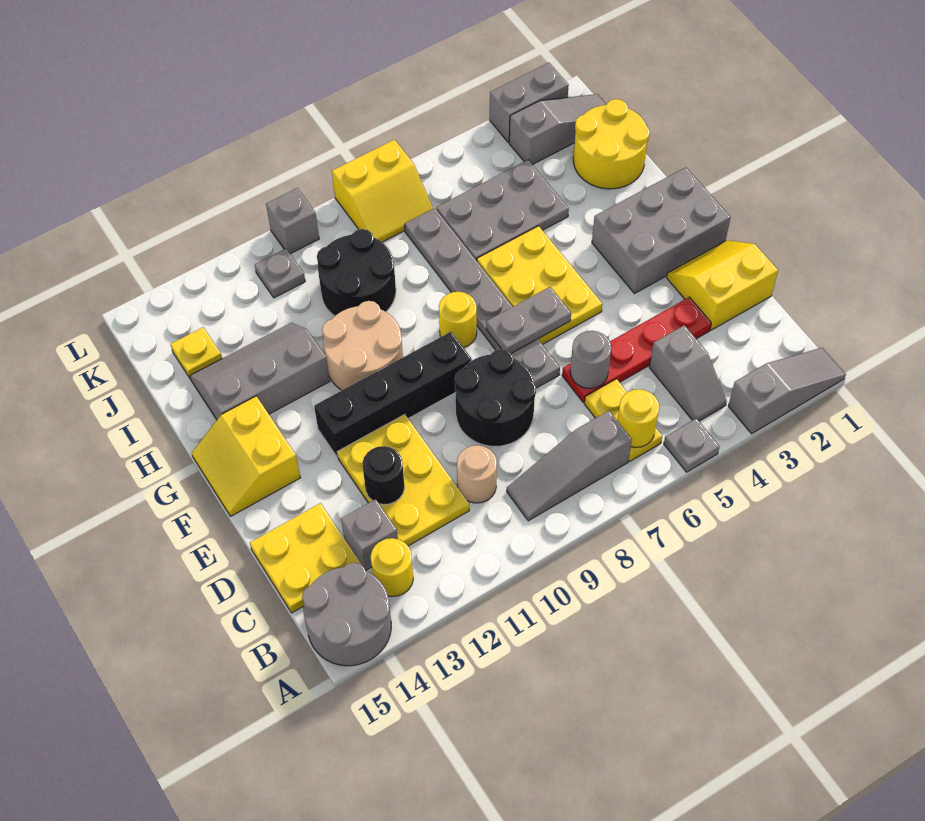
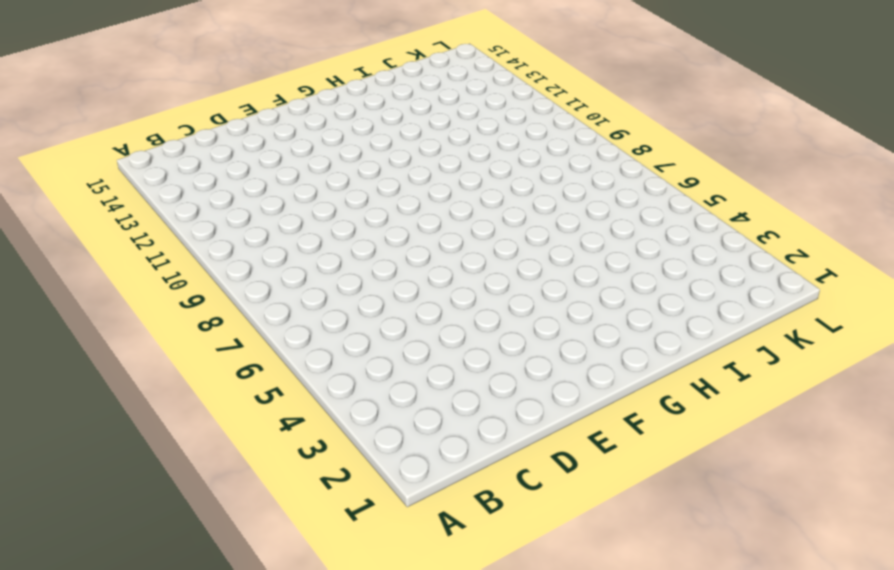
none -> grey 1x3 slope [728,348,846,434]
none -> grey 1x1 plate [664,418,719,472]
none -> grey 2x2 round brick [302,563,391,666]
none -> grey 1x2 slope [649,325,727,421]

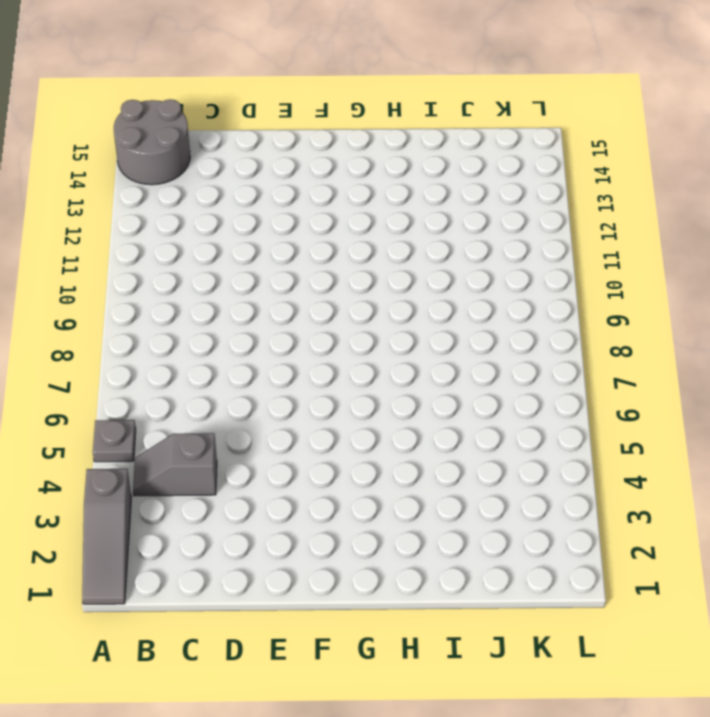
none -> yellow 1x2 plate [585,379,662,461]
none -> grey 1x3 slope [507,411,632,521]
none -> yellow 1x1 round brick [371,538,413,597]
none -> tan 1x1 round brick [457,445,497,503]

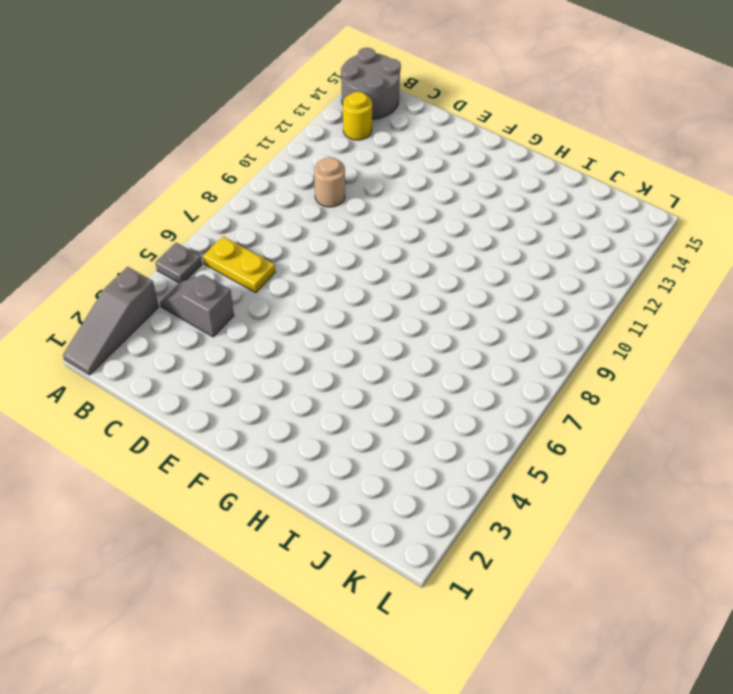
none -> grey 1x3 slope [507,411,632,521]
none -> yellow 2x3 plate [337,415,469,546]
none -> grey 1x1 brick [341,499,398,571]
none -> yellow 2x2 plate [250,503,362,613]

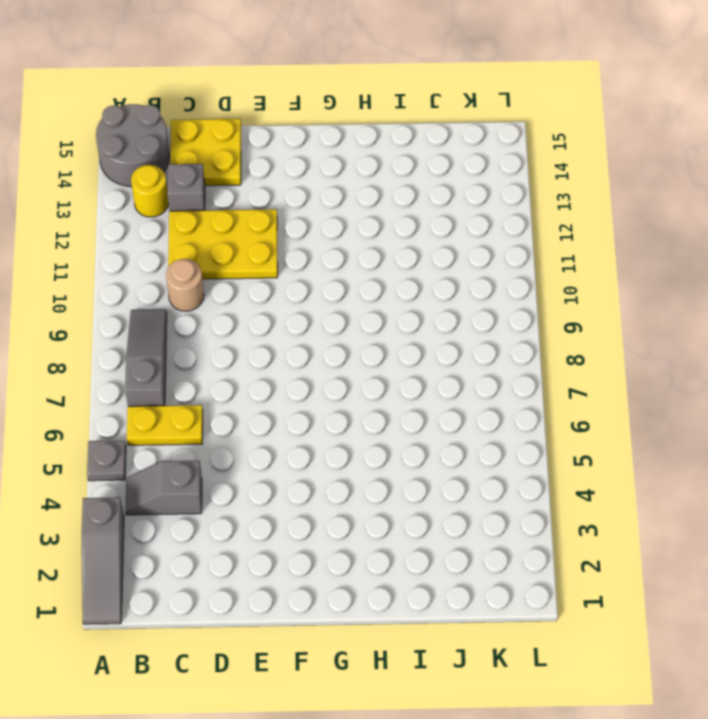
none -> yellow 2x2 slope [667,240,778,330]
none -> red 1x4 plate [562,297,711,403]
none -> black 2x2 round brick [455,349,536,446]
none -> grey 1x6 plate [405,208,560,388]

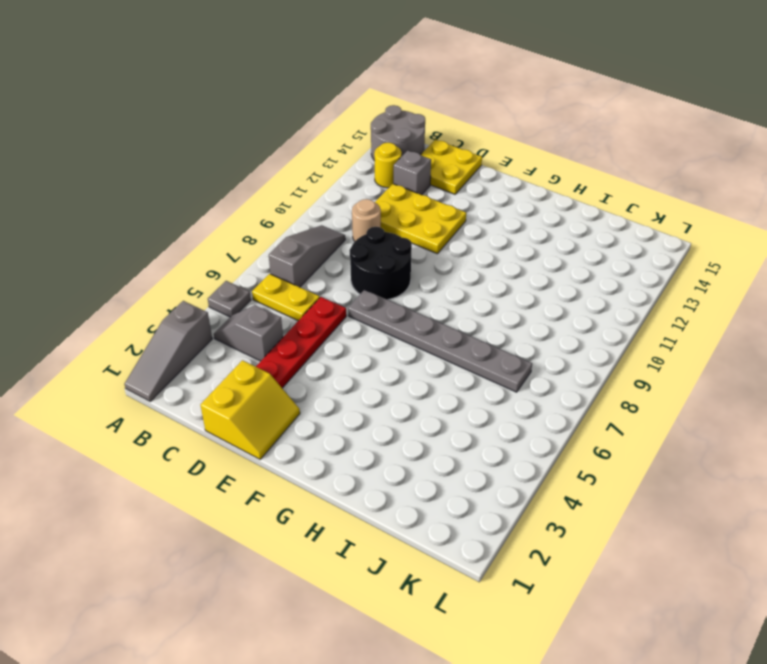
none -> grey 2x3 brick [592,167,731,293]
none -> yellow 2x3 plate [477,226,602,344]
none -> black 1x4 brick [314,332,472,457]
none -> yellow 2x2 slope [192,396,300,516]

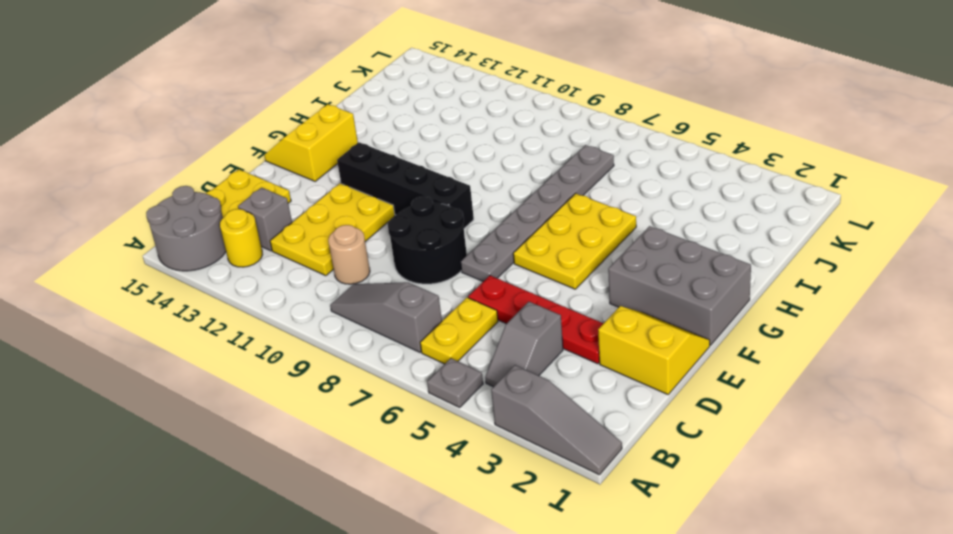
none -> yellow 1x1 round brick [439,292,477,348]
none -> tan 2x2 round brick [322,301,403,390]
none -> grey 2x3 slope [190,323,330,420]
none -> yellow 2x2 round brick [573,99,650,189]

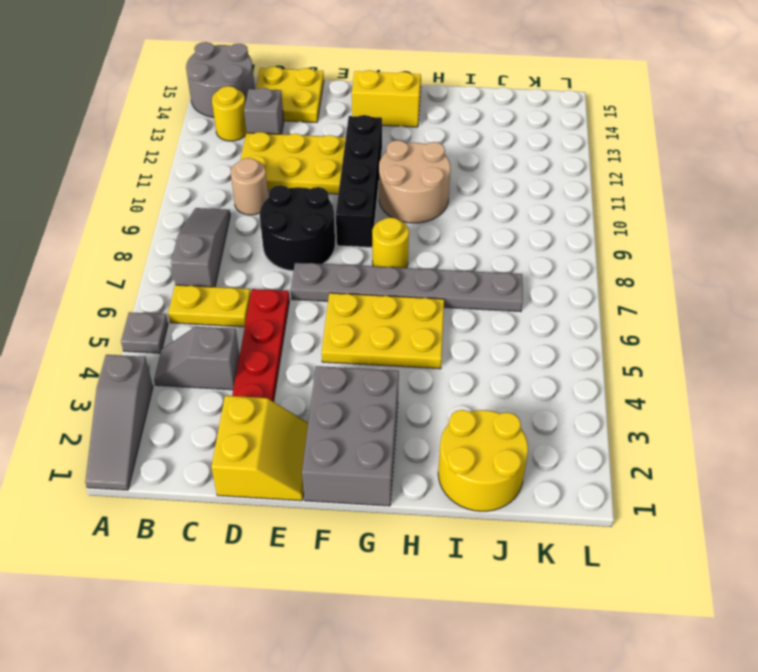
none -> grey 2x3 slope [190,323,330,420]
none -> grey 2x3 plate [436,160,569,261]
none -> black 2x2 round brick [317,229,396,316]
none -> yellow 1x1 plate [170,327,222,378]

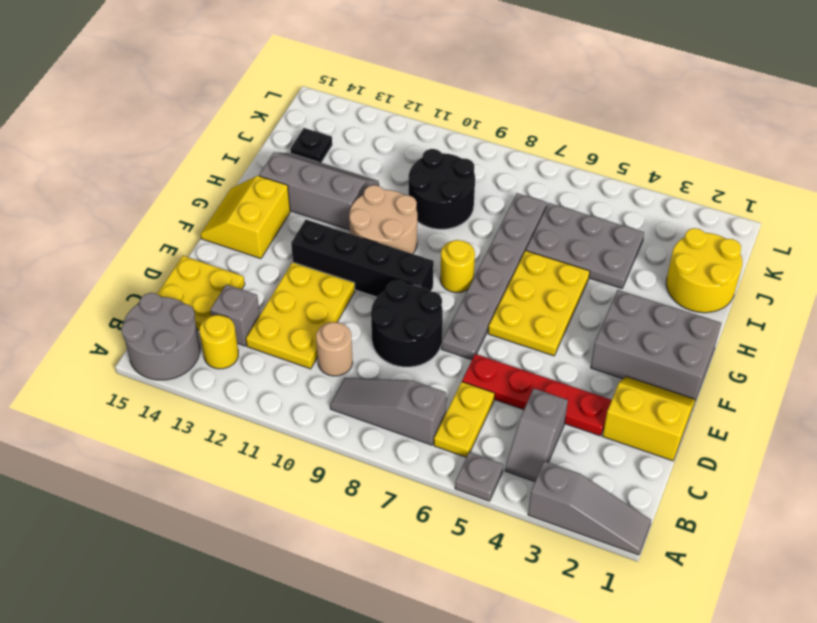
black 1x1 plate [290,128,332,163] -> yellow 1x1 plate [170,327,222,378]
none -> grey 1x3 slope [509,94,607,165]
none -> yellow 2x2 slope [332,140,433,242]
none -> grey 1x1 plate [255,249,305,298]
none -> grey 1x2 brick [490,63,569,142]

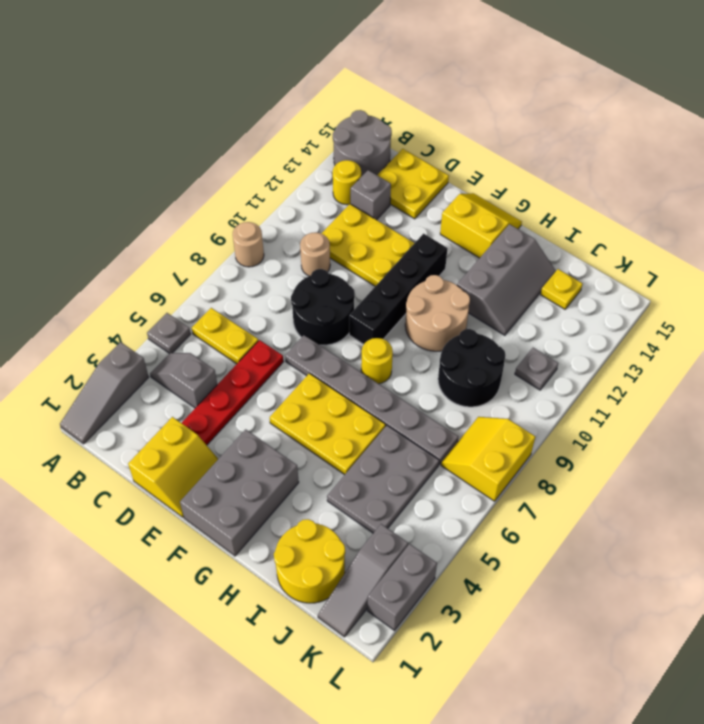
tan 1x1 round brick [233,222,264,267] -> none
none -> grey 1x3 slope [507,411,632,521]
none -> grey 1x1 brick [266,188,319,254]
none -> yellow 1x1 round brick [617,389,659,447]
none -> grey 1x1 round brick [570,331,611,388]

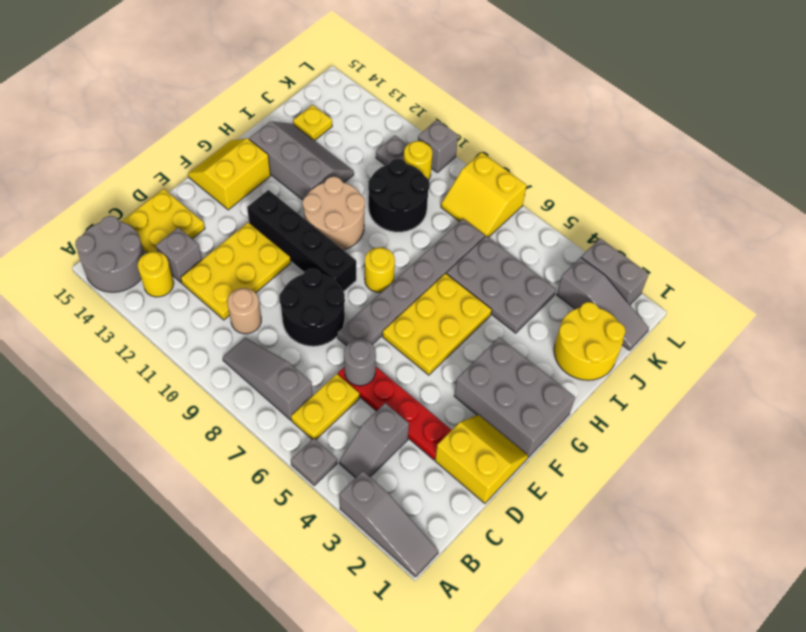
yellow 1x1 round brick [404,141,432,179] -> yellow 1x1 round brick moved to [617,389,659,447]
none -> black 1x1 round brick [362,446,405,505]
none -> grey 1x2 plate [486,287,571,353]

